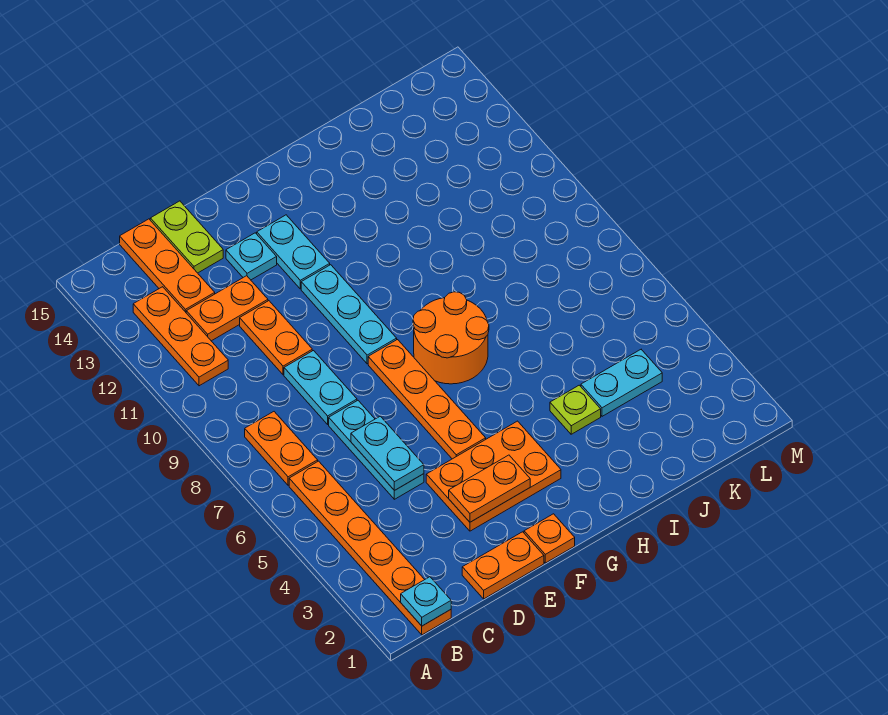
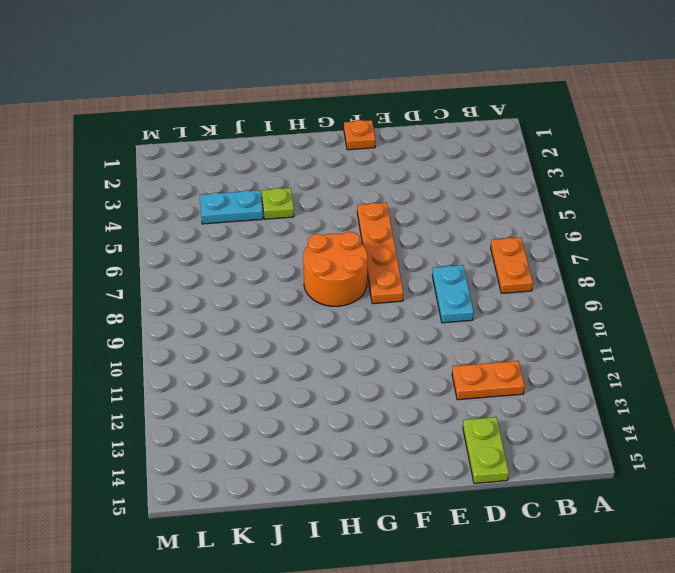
none -> orange 1x6 plate [289,461,451,635]
none -> orange 1x3 plate [133,287,228,386]
none -> orange 1x3 plate [120,219,215,312]

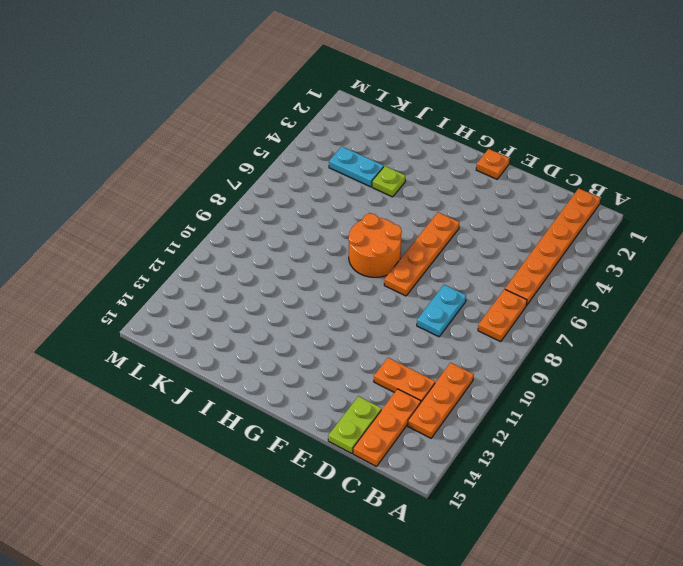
none -> orange 1x2 plate [462,532,544,599]
none -> cyan 1x3 plate [329,401,424,499]
none -> orange 1x2 plate [240,301,312,375]

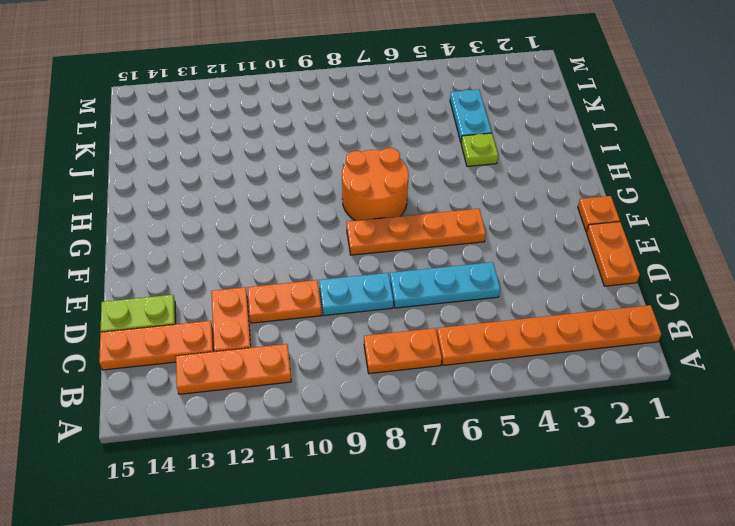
none -> orange 2x3 plate [426,421,561,531]
none -> cyan 1x1 plate [226,233,277,280]
none -> cyan 1x3 plate [301,265,397,364]

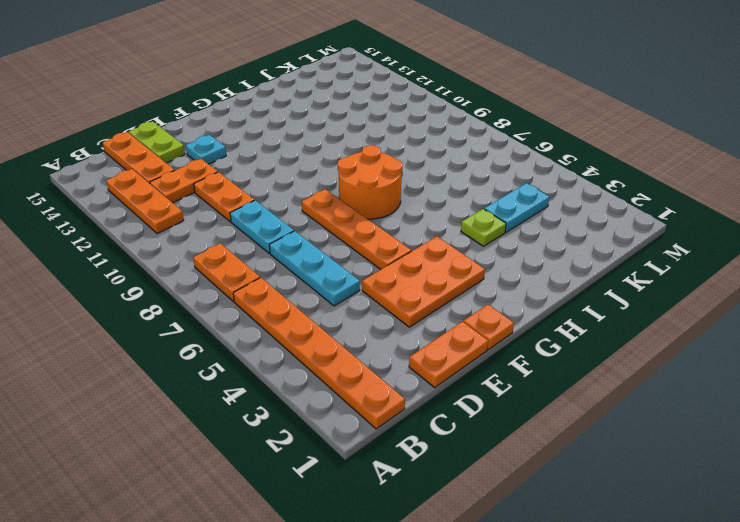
none -> cyan 1x3 plate [301,265,397,364]
none -> cyan 1x2 plate [257,215,330,289]
none -> cyan 1x1 plate [401,577,451,626]

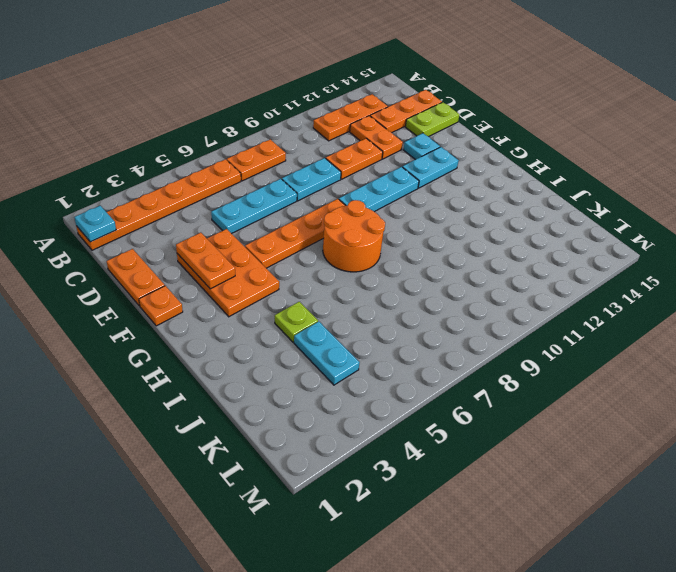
none -> cyan 1x2 plate [351,416,424,491]

